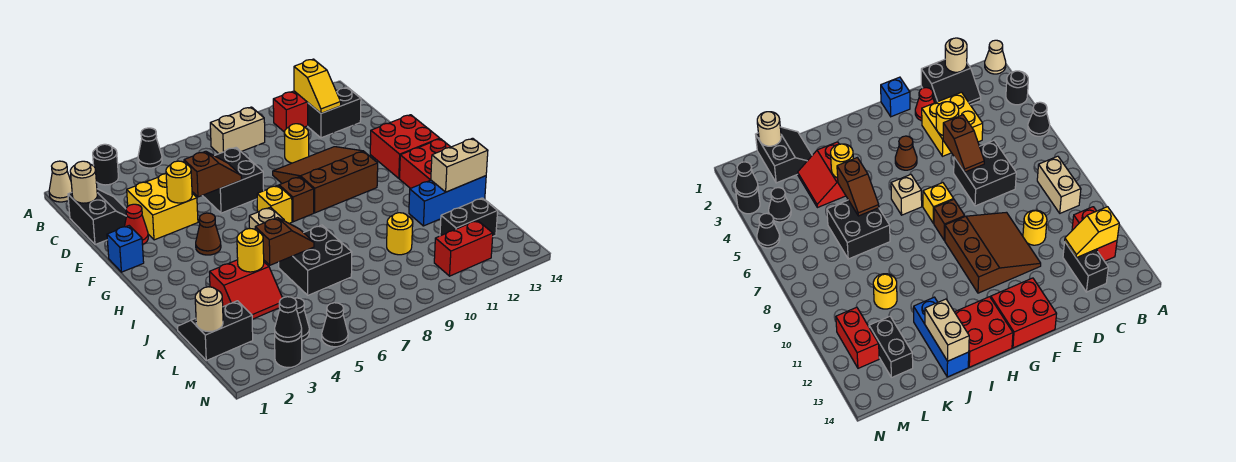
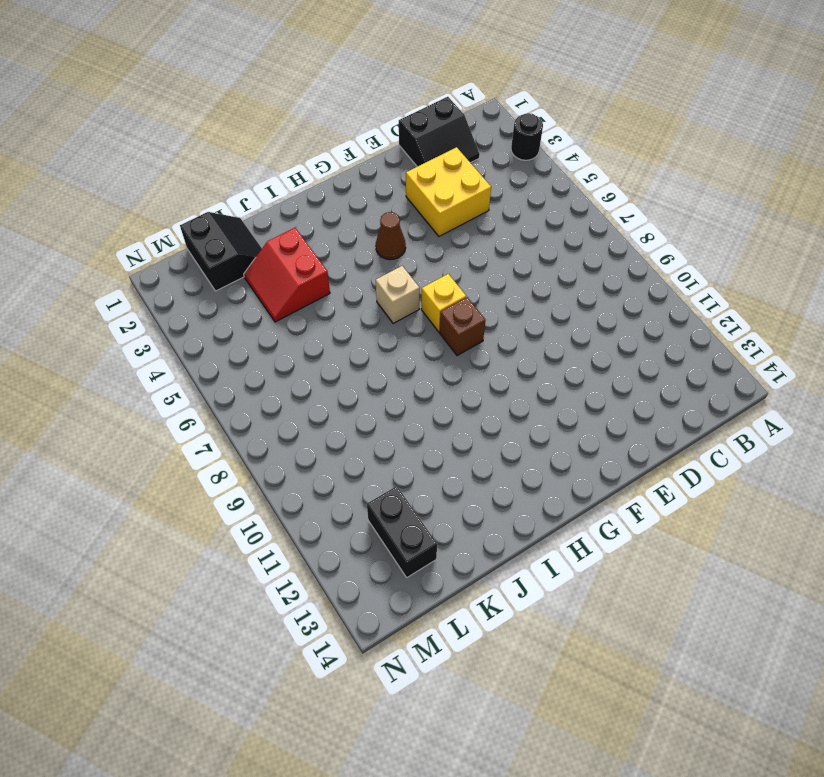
none -> tan 1x1 cone [49,161,72,202]
none -> black 1x1 cone [138,128,162,168]
none -> tan 1x2 brick [210,107,265,154]
none -> red 1x2 brick [273,91,308,132]

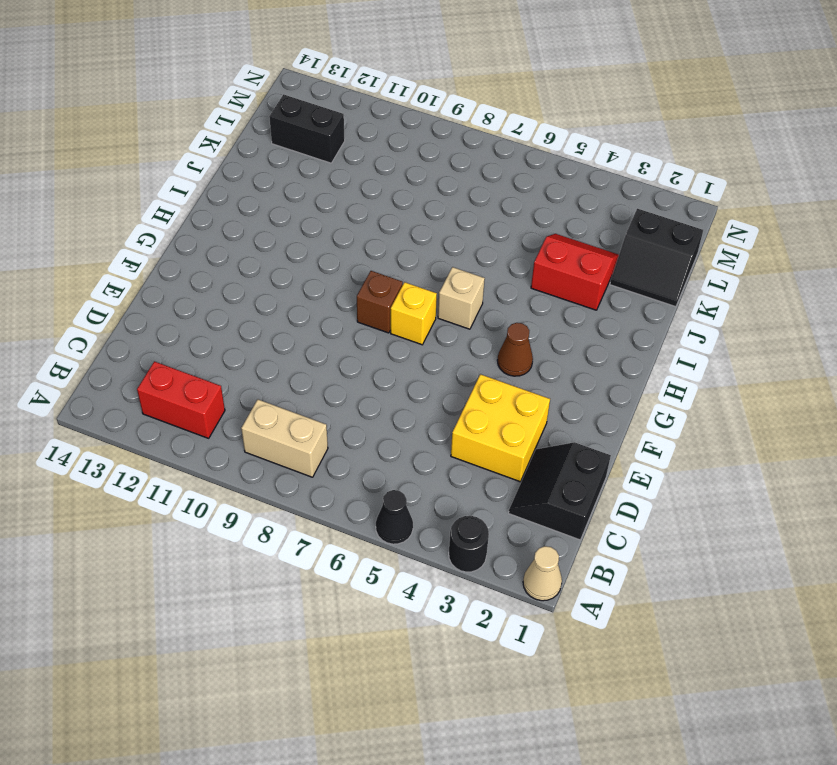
none -> black 1x2 brick [308,87,361,138]
none -> black 2x2 brick [202,148,264,213]
none -> yellow 1x1 round brick [284,124,309,163]
none -> red 1x1 cone [125,204,148,245]

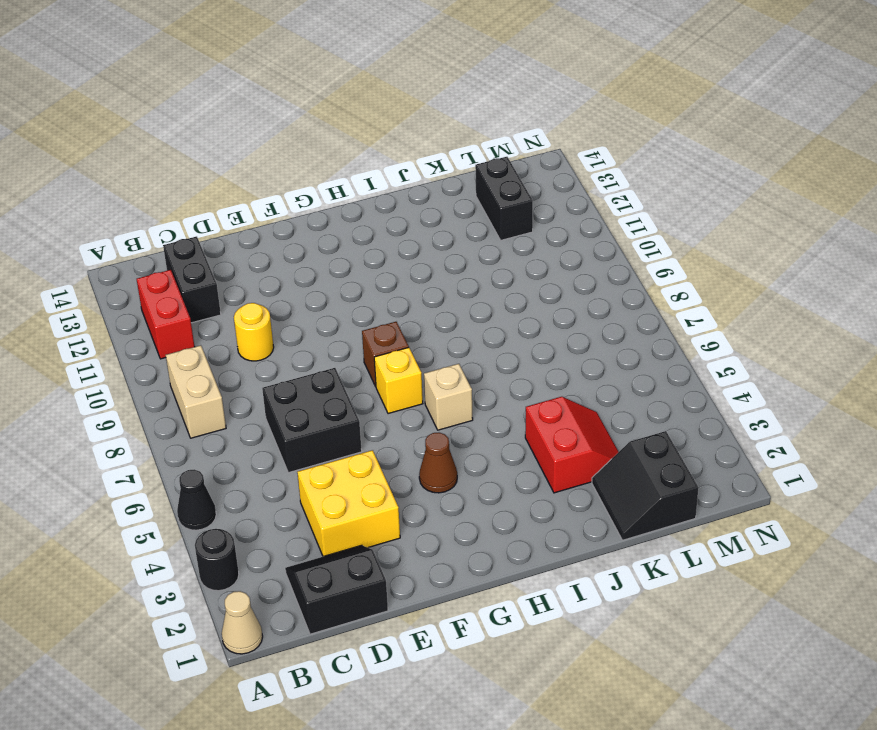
none -> red 1x1 cone [125,204,148,245]
none -> brown 3x3 slope [273,147,378,213]
none -> blue 1x1 brick [107,226,144,272]
none -> red 2x2 brick [370,115,440,178]

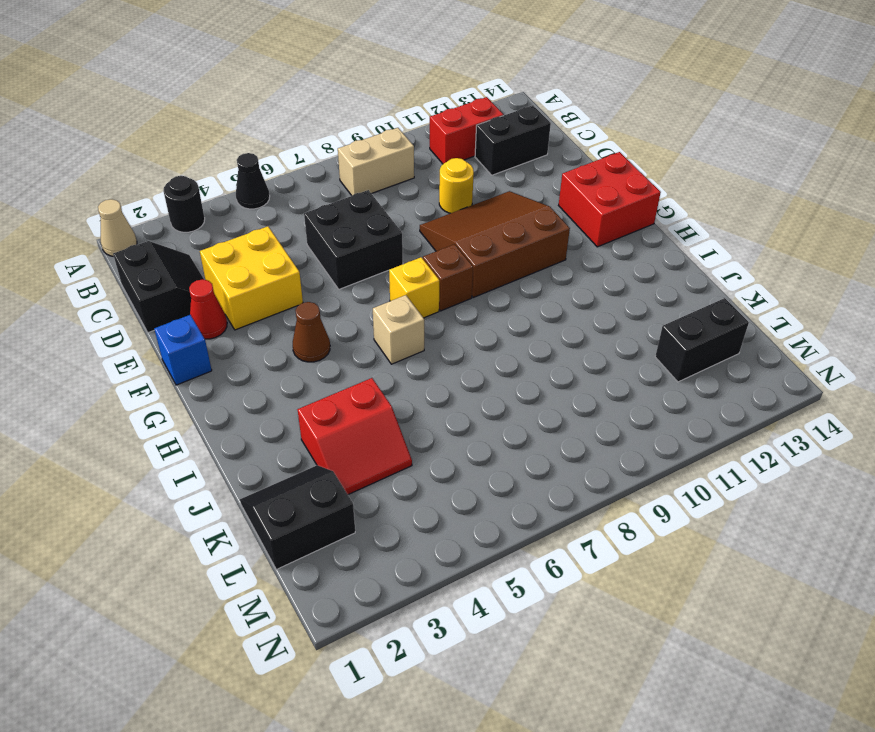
none -> red 2x2 brick [400,139,450,189]
none -> black 2x2 brick [279,225,352,295]
none -> blue 1x3 brick [409,176,486,226]
none -> yellow 1x1 round brick [387,213,413,255]

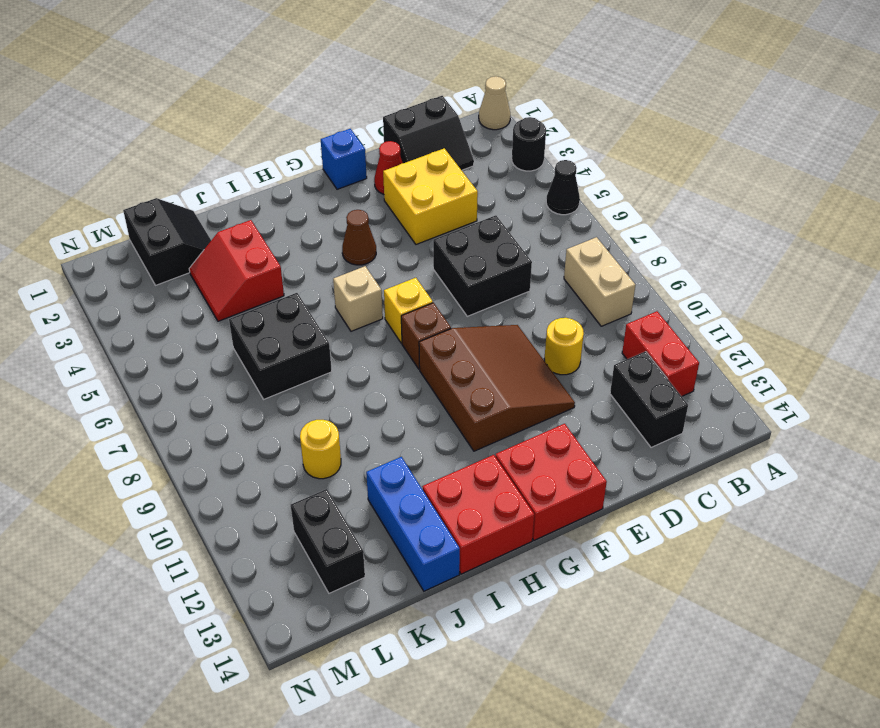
none -> black 1x1 cone [294,298,309,341]
none -> red 1x2 brick [434,220,493,276]
none -> black 1x1 round brick [275,334,302,367]
none -> black 1x1 cone [322,303,348,347]

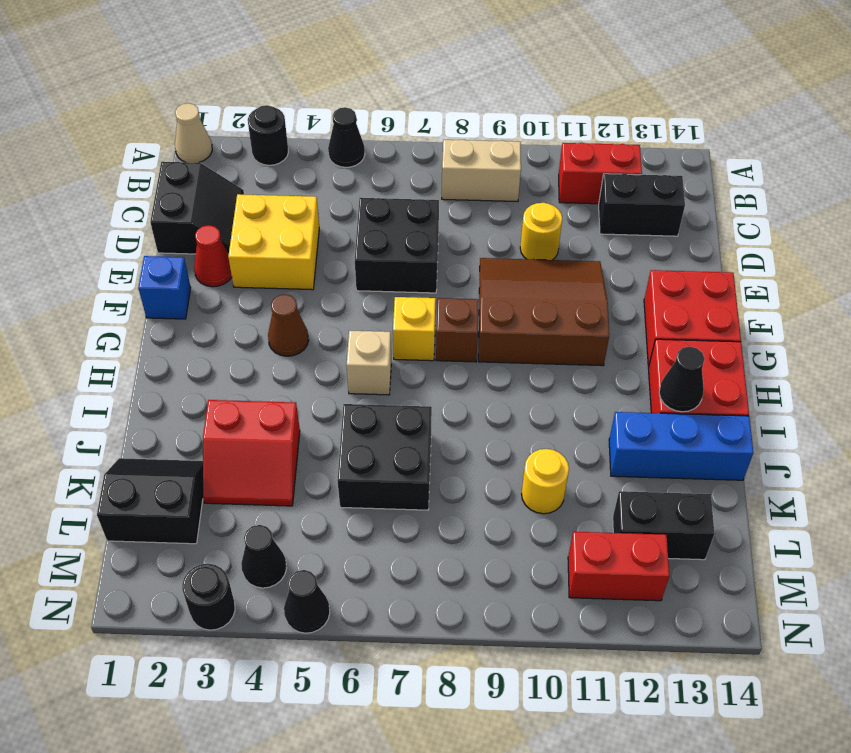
black 1x1 cone [659,347,705,412] -> black 1x1 cone moved to [275,297,302,342]
none -> yellow 1x2 slope [294,59,341,113]
none -> tan 1x1 round brick [70,161,97,203]
none -> yellow 1x1 round brick [166,161,192,203]
none -> brown 1x2 slope [184,151,241,197]

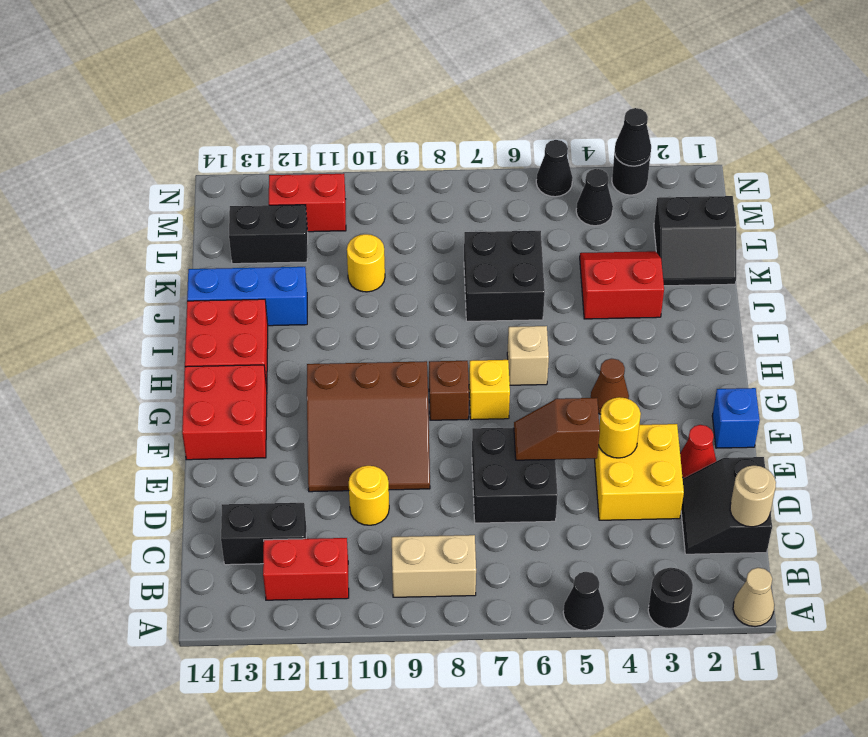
none -> yellow 1x2 slope [294,59,341,113]
none -> yellow 1x1 round brick [237,229,264,272]
none -> brown 1x2 slope [255,218,314,265]
none -> tan 1x2 brick [431,138,488,192]

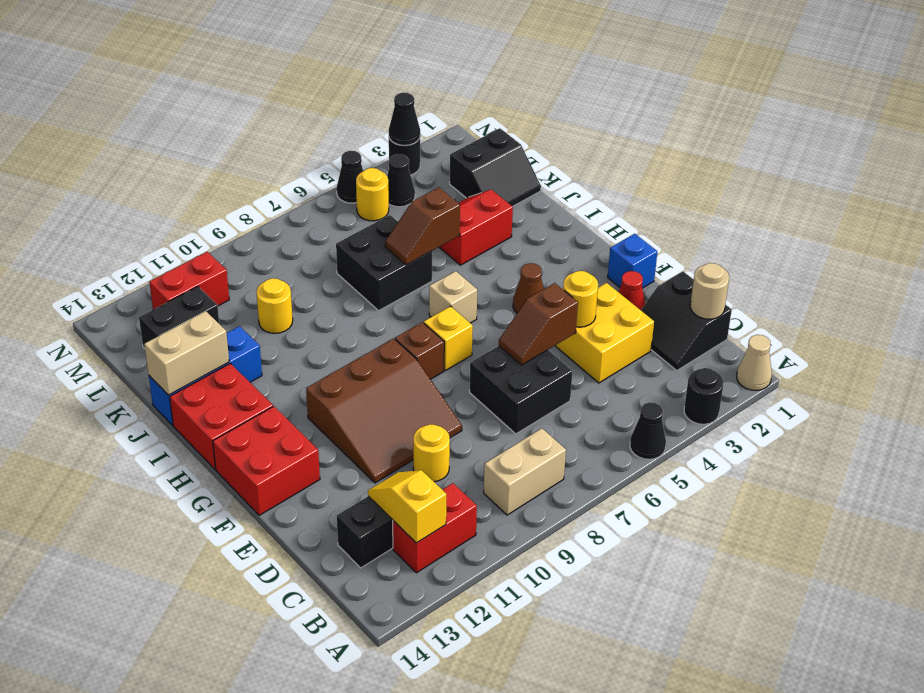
yellow 1x1 round brick [356,168,389,221] -> yellow 1x1 round brick moved to [237,229,264,272]
none -> tan 1x1 round brick [195,287,223,332]

